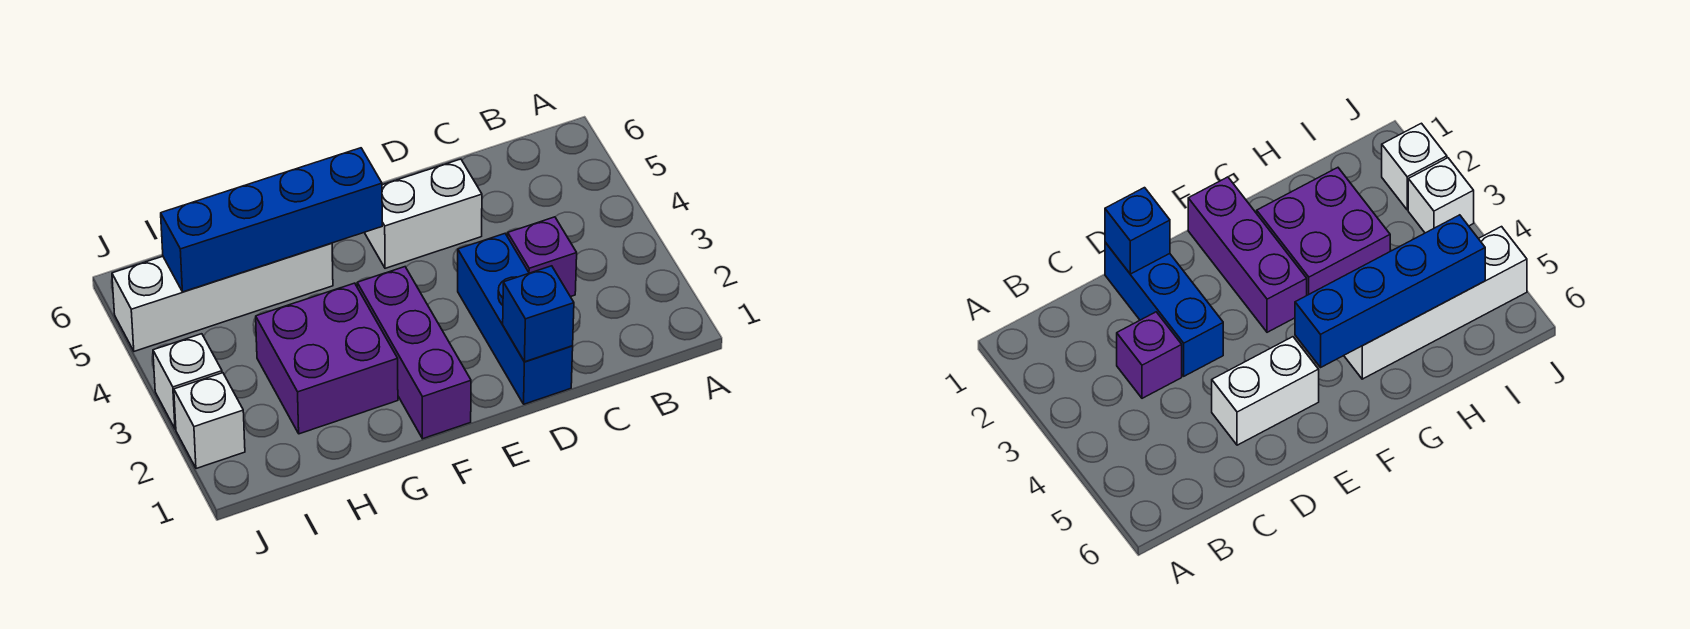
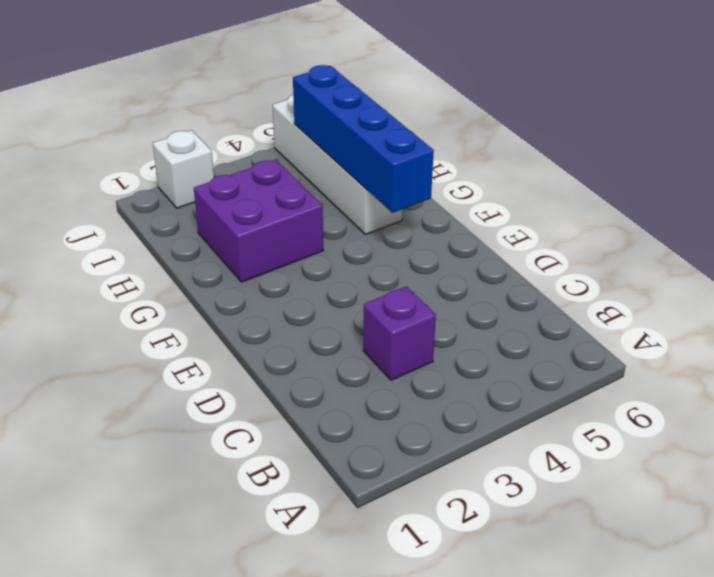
none -> blue 1x3 brick [458,234,573,404]
none -> white 1x2 brick [365,159,482,268]

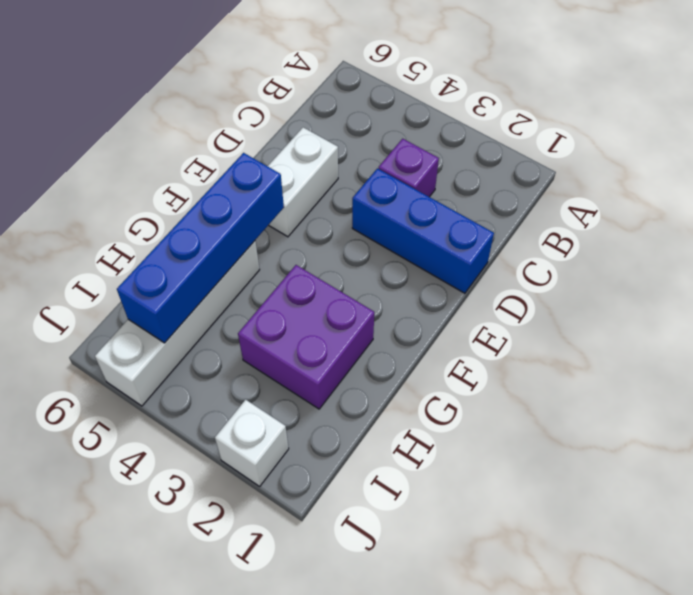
none -> purple 1x3 brick [357,267,471,439]
none -> white 1x1 brick [153,334,222,429]

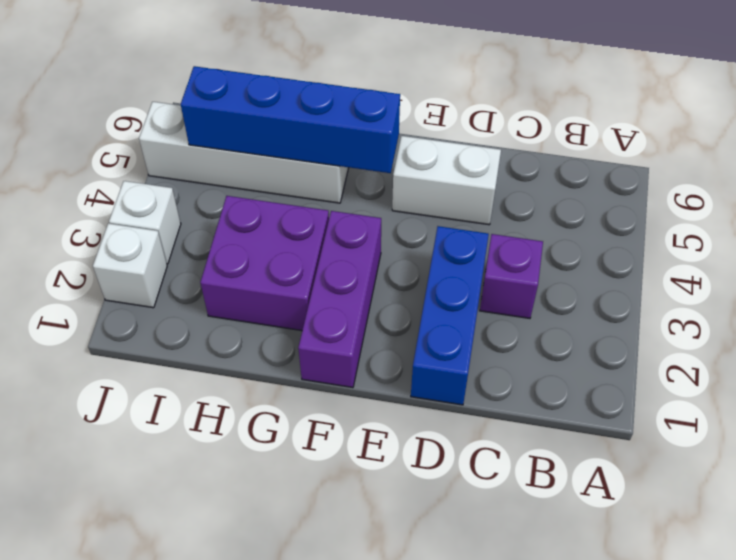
none -> blue 1x1 brick [503,266,574,362]

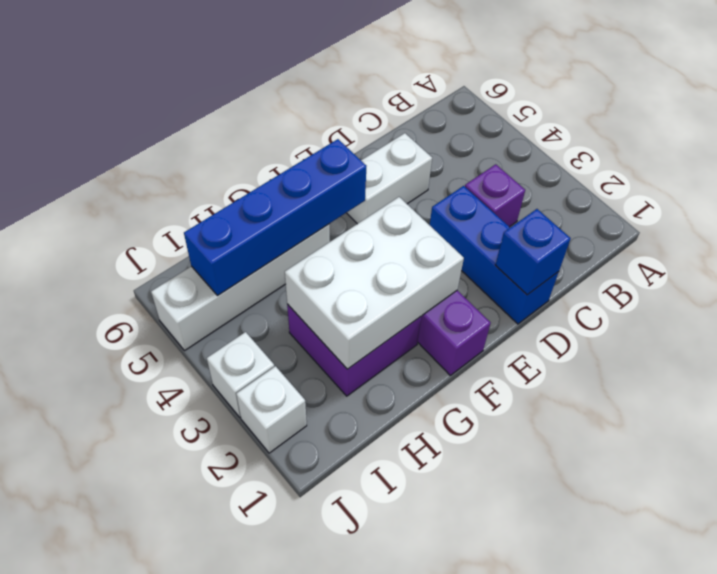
white 2x3 brick [285,197,464,369] -> none

